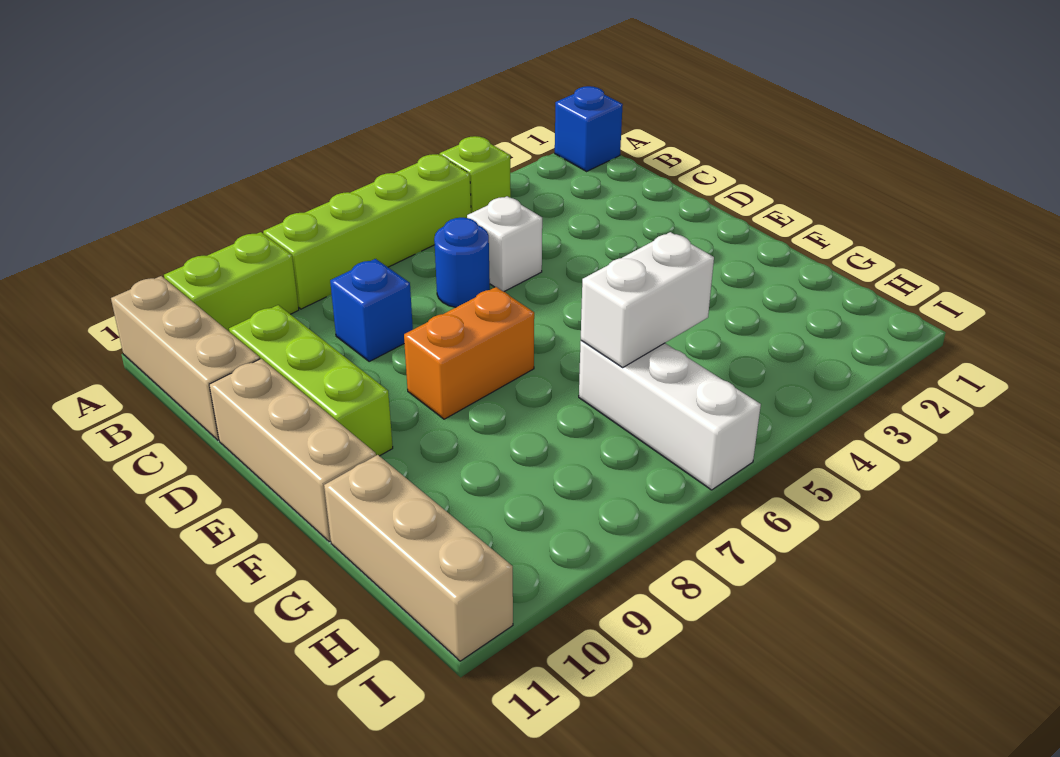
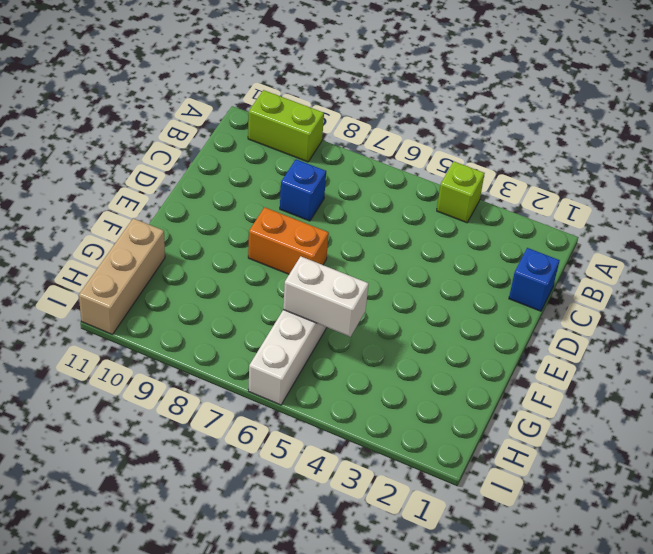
blue 1x1 brick [509,248,560,311] -> blue 1x1 brick moved to [555,86,623,171]
none -> lime 1x4 brick [263,154,471,309]
none -> tan 1x3 brick [111,276,260,440]
none -> white 1x1 brick [467,196,542,292]

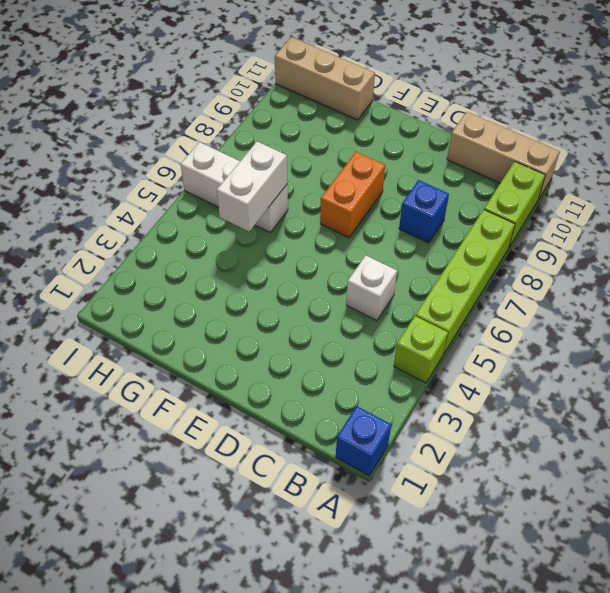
none -> blue 1x1 round brick [434,218,490,307]
none -> lime 1x3 brick [229,305,393,456]
none -> tan 1x3 brick [209,359,376,542]

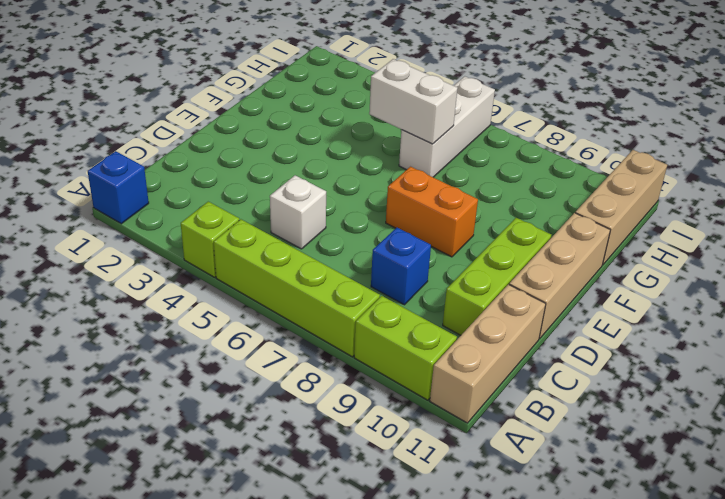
none -> blue 1x1 round brick [434,218,490,307]

